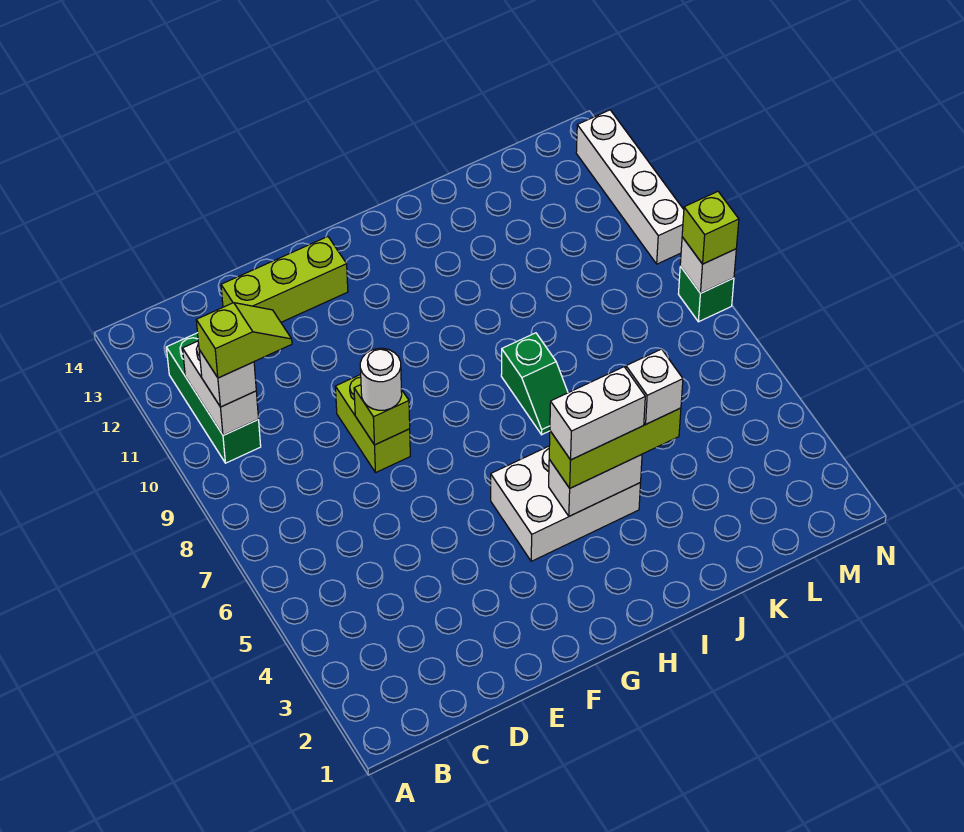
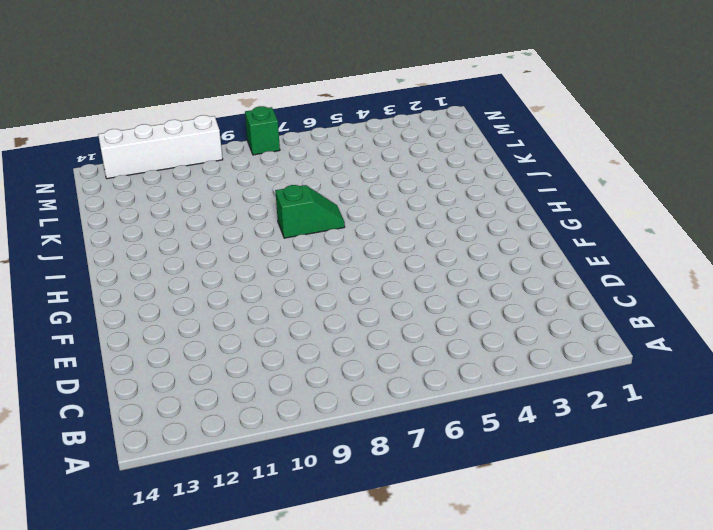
none -> green 1x3 brick [166,333,261,463]
none -> lime 1x3 brick [221,237,348,322]
none -> lime 1x2 brick [335,374,410,472]

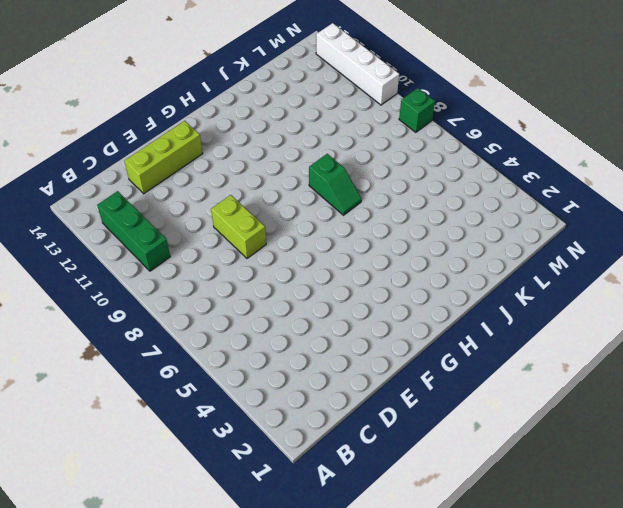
none -> white 2x3 brick [491,446,641,561]
none -> white 1x2 brick [183,341,258,435]
none -> lime 1x1 brick [354,385,410,445]

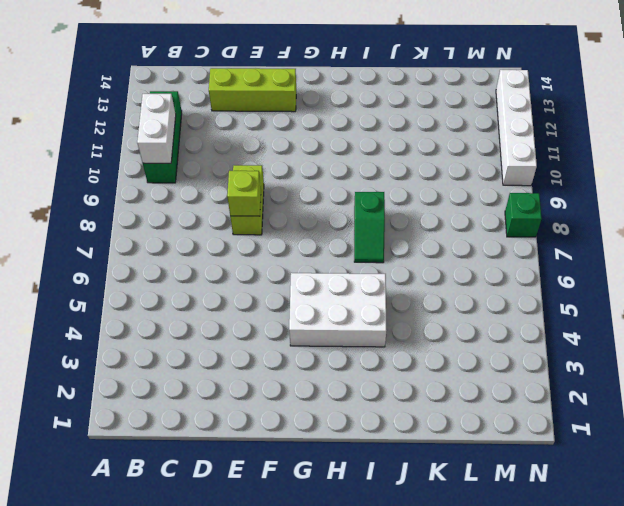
none -> white 1x2 brick [549,455,642,516]
none -> white 1x1 brick [680,237,736,293]
none -> white 1x1 brick [199,350,256,407]

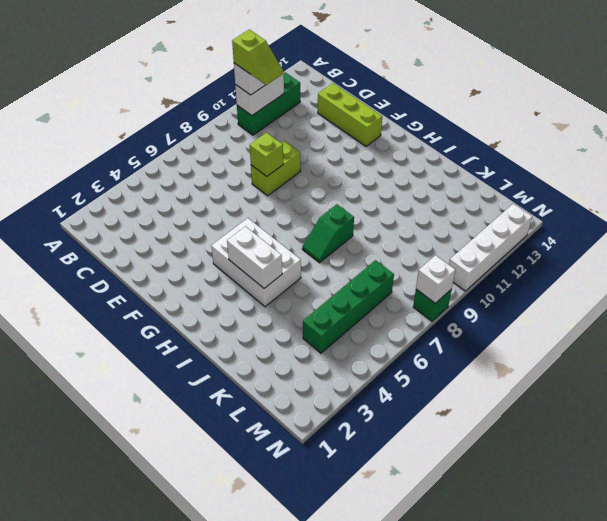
green 1x4 brick [303,260,394,353] -> none
none -> white 1x1 round brick [360,348,402,410]
none -> lime 1x3 brick [549,408,681,488]
none -> lime 1x1 brick [682,192,739,264]

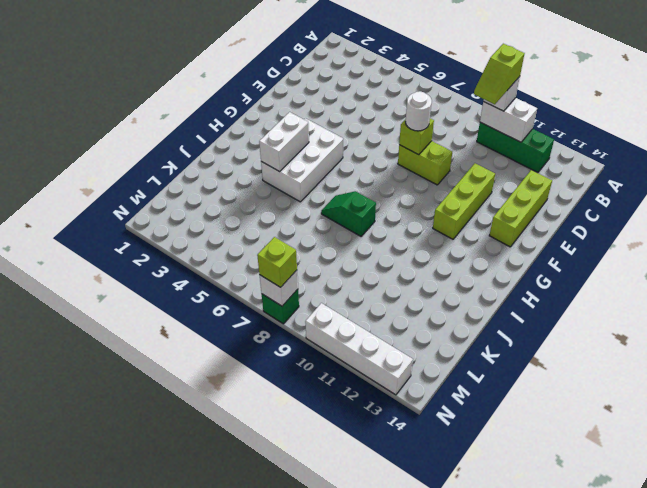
lime 1x3 brick [433,163,495,239] -> lime 1x3 brick moved to [549,408,681,488]
none -> white 1x2 brick [550,367,645,460]
none -> white 1x1 brick [626,349,683,424]

